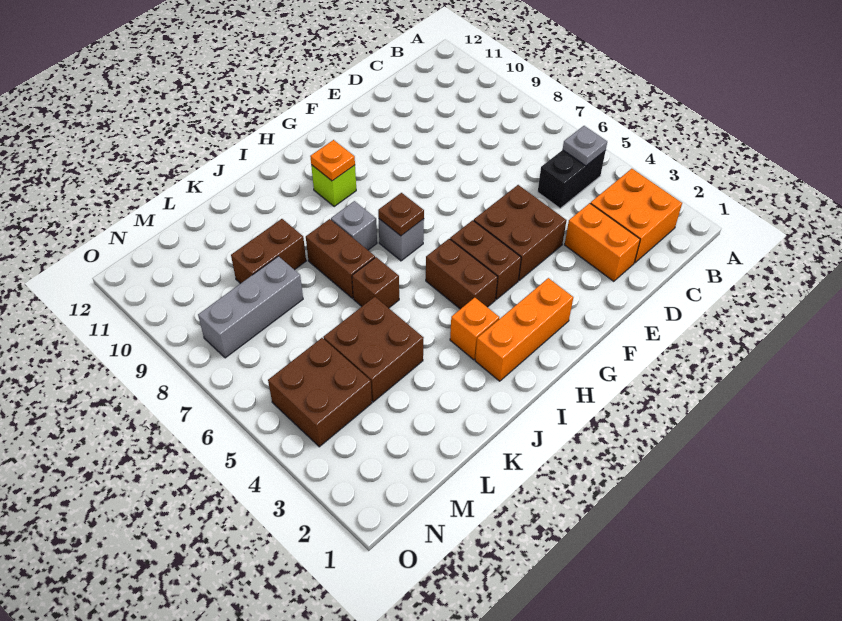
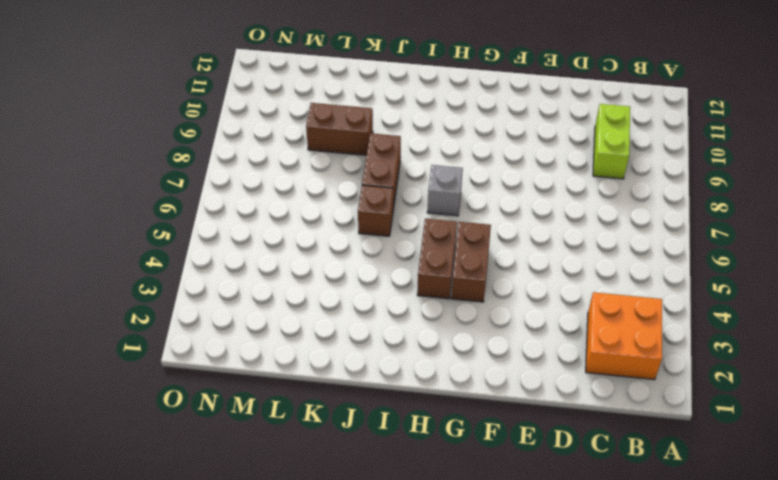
lime 1x2 brick [593,104,630,179] -> none
none -> black 1x2 brick [538,150,605,208]
none -> orange 1x2 brick [565,203,640,281]
none -> brown 2x2 brick [474,185,567,280]

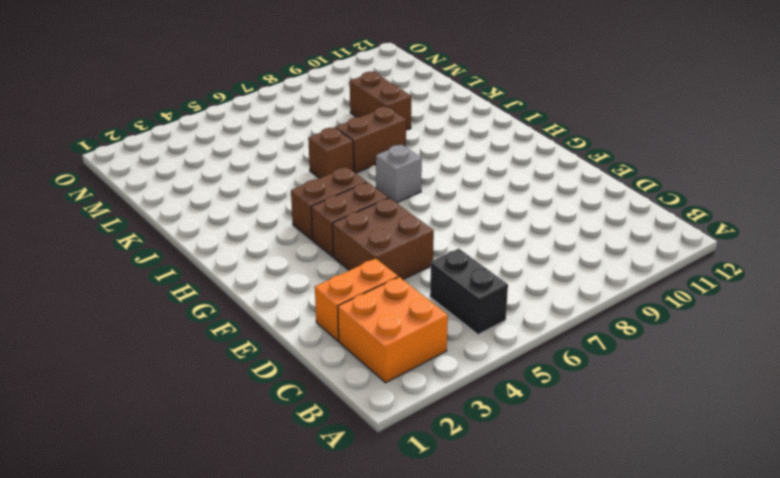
none -> orange 1x3 brick [475,278,573,381]
none -> lime 1x1 brick [311,165,356,207]
none -> orange 1x1 brick [450,298,499,360]

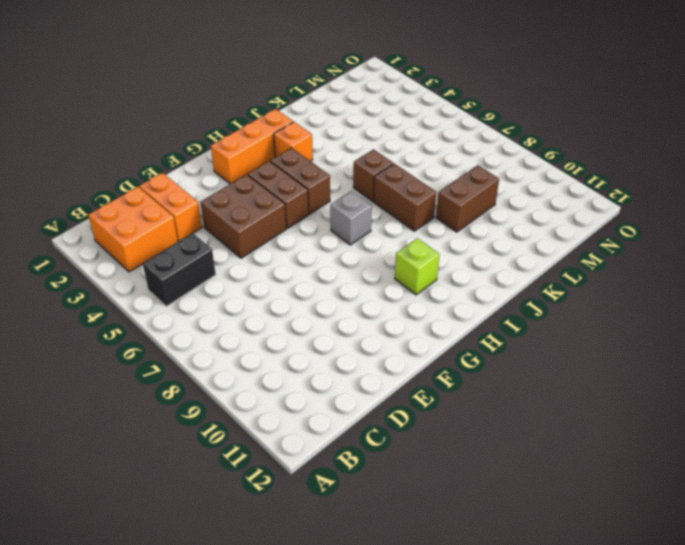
none -> grey 1x1 brick [331,201,377,250]
none -> brown 2x2 brick [323,297,423,402]
none -> grey 1x3 brick [198,256,303,358]

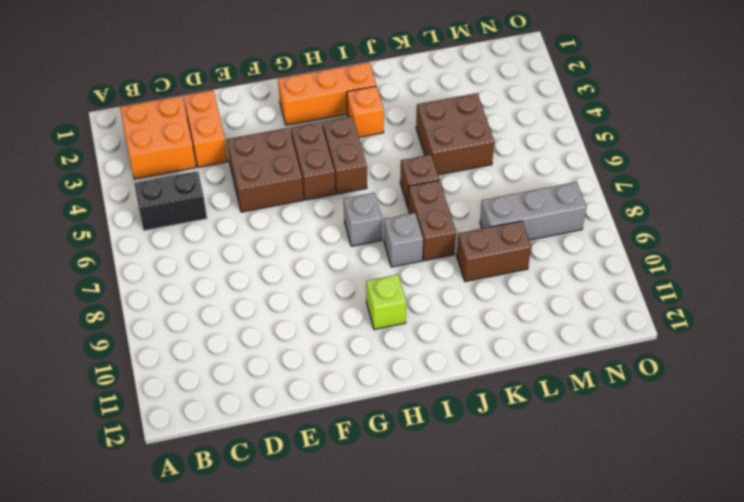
none -> brown 2x2 brick [268,338,372,447]
none -> grey 1x1 plate [563,126,607,166]
none -> brown 1x1 plate [378,193,424,236]

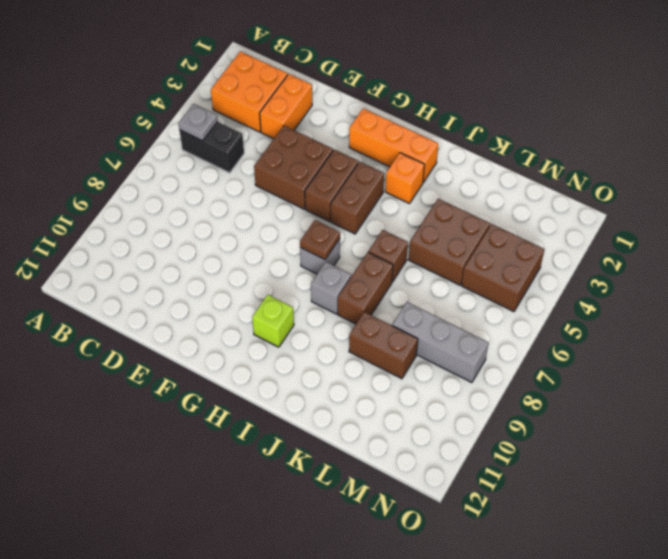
none -> orange 1x1 plate [310,140,355,181]

